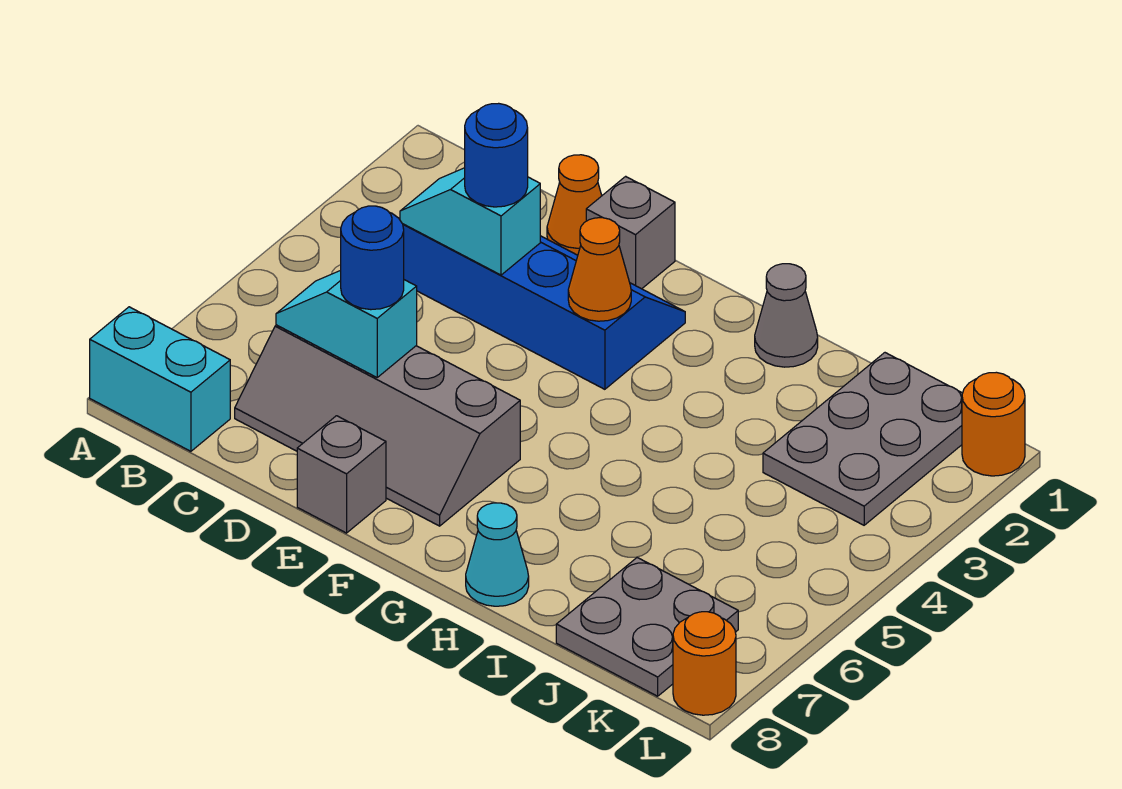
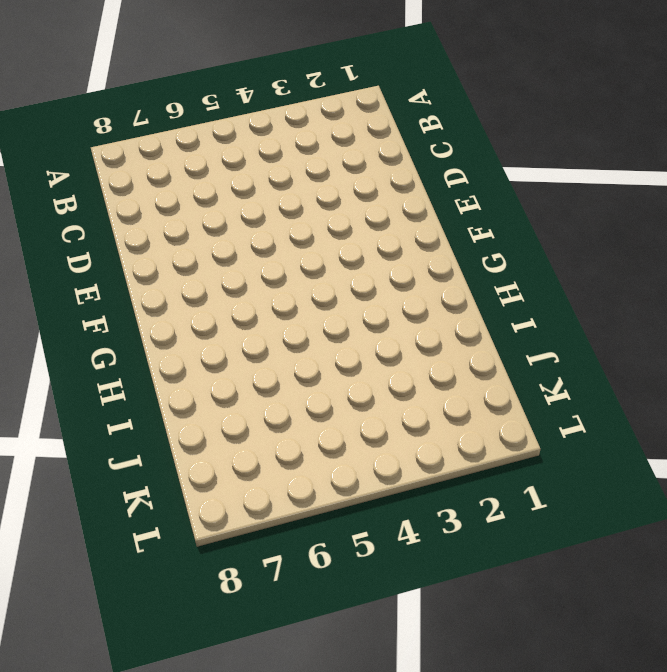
none -> cyan 1x2 brick [90,307,230,451]
none -> blue 2x4 slope [403,224,685,389]
none -> grey 2x4 slope [235,325,520,526]

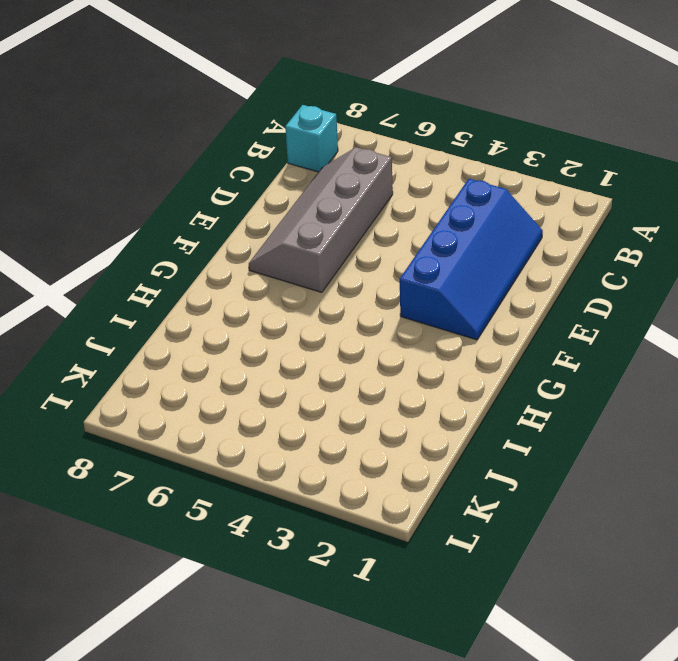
cyan 1x1 brick [285,105,338,172] -> cyan 1x2 brick [90,307,230,451]
none -> orange 1x1 cone [547,155,602,255]
none -> grey 1x1 brick [586,176,675,289]
none -> grey 1x1 brick [297,416,386,533]

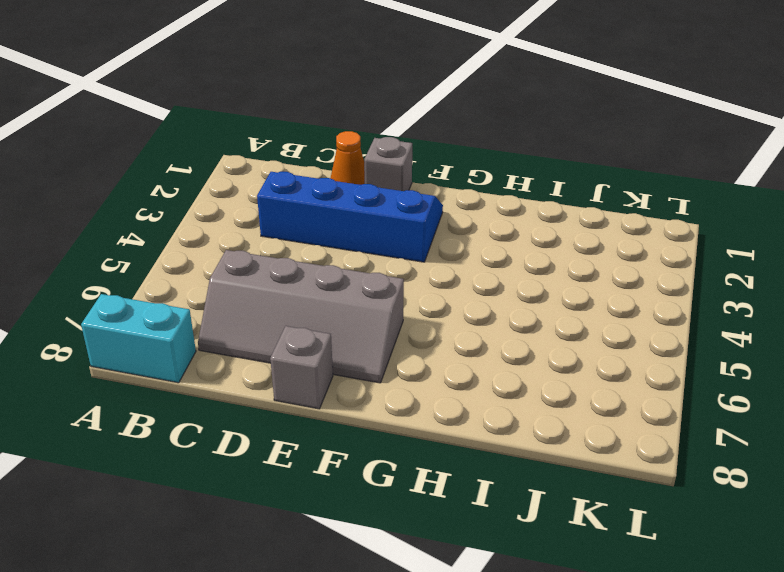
none -> grey 1x1 cone [755,264,818,367]
none -> cyan 1x1 cone [466,503,529,606]
none -> grey 2x3 plate [763,353,963,525]

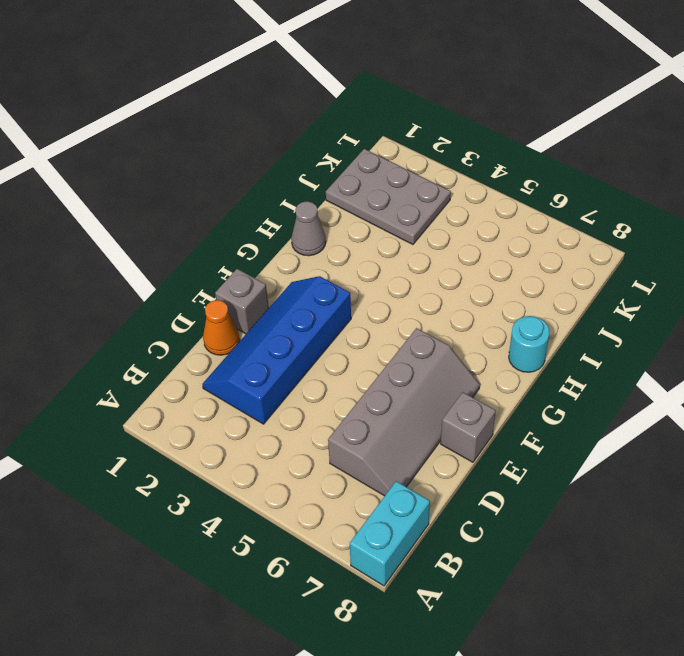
cyan 1x1 round brick [509,316,550,372] -> cyan 1x1 cone [466,503,529,606]
none -> grey 2x2 plate [556,558,738,696]
none -> orange 1x1 round brick [962,372,1025,476]
none -> orange 1x1 round brick [673,612,736,715]

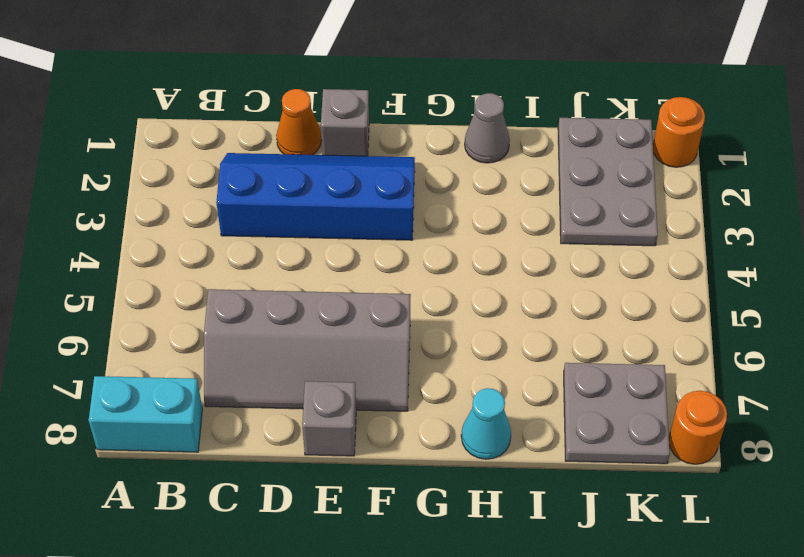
none -> cyan 1x2 slope [400,168,540,275]
none -> cyan 1x2 slope [276,270,417,377]
none -> orange 1x1 cone [568,218,631,321]

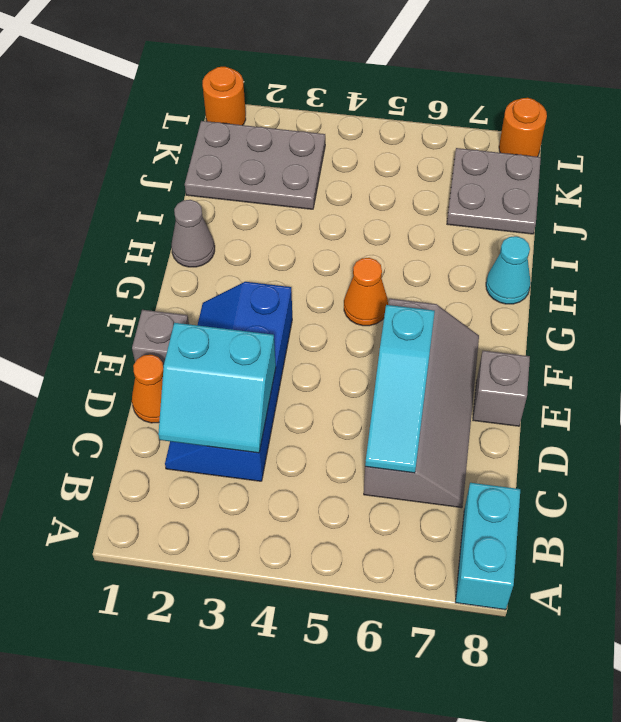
cyan 2x2 slope [158,323,276,453] -> cyan 1x2 slope [400,168,540,275]
cyan 1x3 slope [365,305,435,473] -> cyan 1x2 slope [276,270,417,377]
orange 1x1 cone [344,258,388,326] -> orange 1x1 cone moved to [568,218,631,321]
none -> blue 1x1 round brick [465,103,528,207]
none -> blue 1x1 round brick [341,206,404,310]

